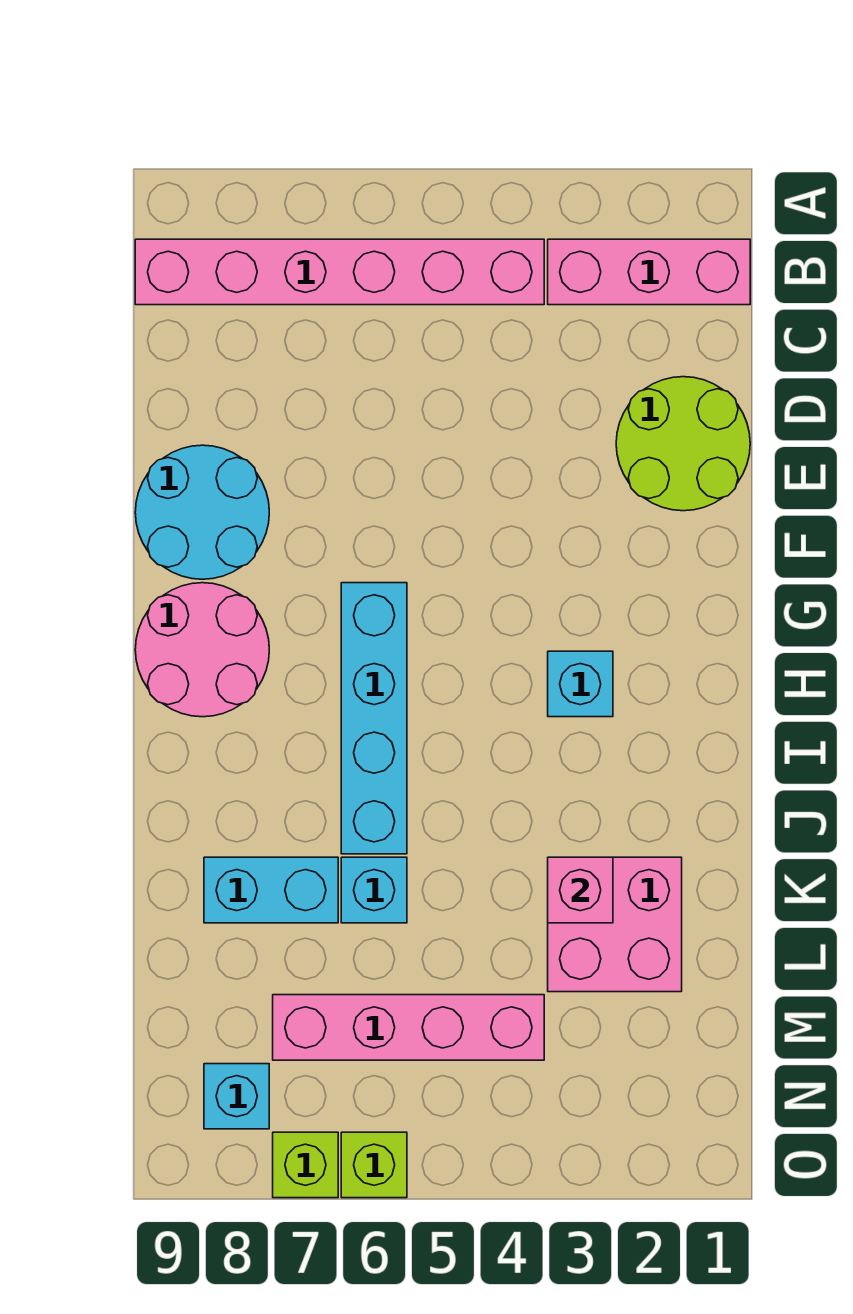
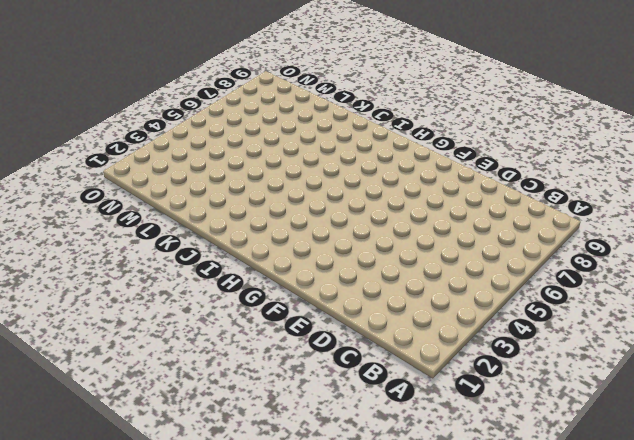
none -> pink 1x3 brick [548,239,750,305]
none -> pink 1x6 brick [135,239,544,305]
none -> lime 2x2 round brick [616,377,750,511]

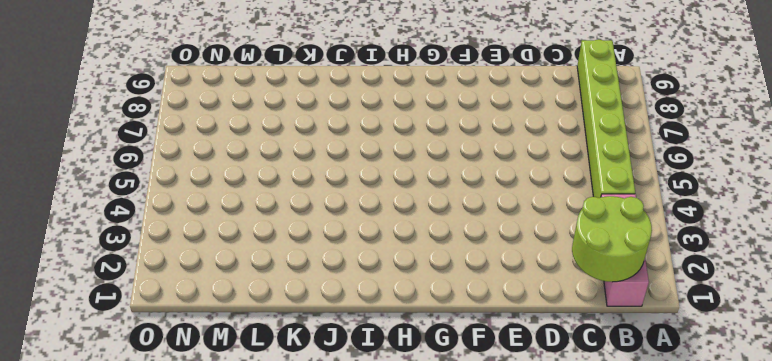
lime 2x2 round brick [572,196,652,282] -> lime 2x2 round brick moved to [616,377,750,511]
lime 1x6 brick [577,39,635,198] -> pink 1x6 brick [135,239,544,305]
none -> cyan 2x2 round brick [135,445,269,579]
none -> cyan 1x4 brick [341,583,407,854]
none -> pink 2x2 round brick [135,583,269,717]

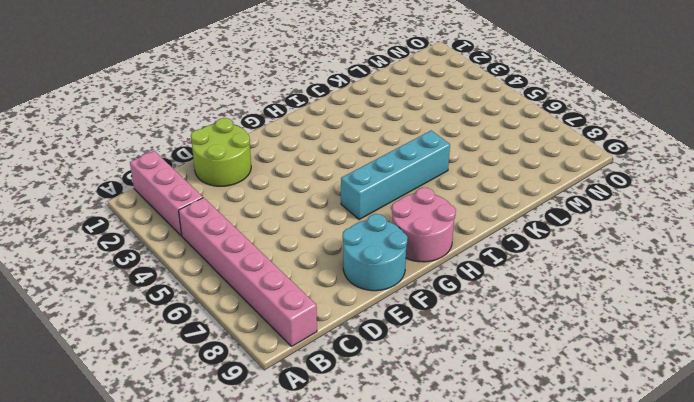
none -> cyan 1x1 brick [548,651,613,717]
none -> pink 2x2 brick [548,857,682,992]
none -> cyan 1x1 brick [341,857,407,923]

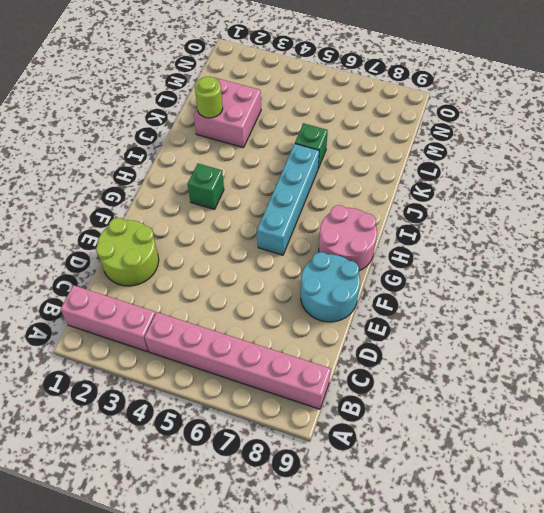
green 1x1 brick [188,164,224,210] -> cyan 1x1 brick [548,651,613,717]
lime 1x1 round brick [195,77,223,118] -> none
green 1x1 brick [295,123,328,168] -> cyan 1x1 brick [341,857,407,923]
none -> cyan 1x2 brick [204,857,338,923]
none -> pink 1x4 brick [273,995,544,1060]
none -> cyan 1x1 brick [204,1064,269,1129]

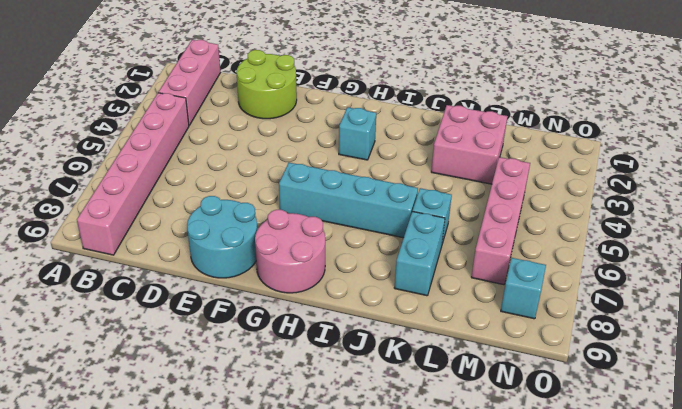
none -> lime 1x1 brick [341,1132,407,1198]
none -> lime 1x1 brick [273,1132,338,1198]
none -> pink 1x1 brick [548,857,613,923]

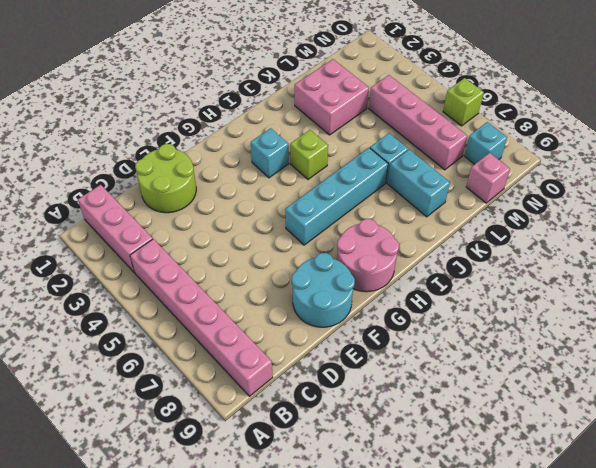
lime 1x1 brick [290,130,328,179] -> lime 1x1 brick moved to [273,1132,338,1198]
pink 1x1 brick [466,153,510,203] -> pink 1x1 brick moved to [548,857,613,923]

